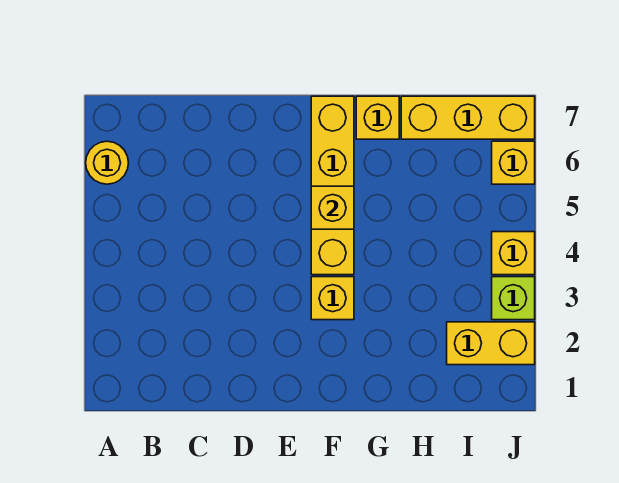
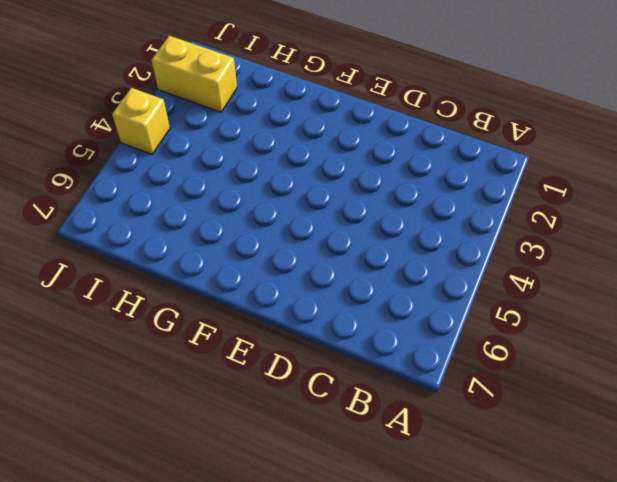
none -> yellow 1x1 round brick [86,141,128,184]
none -> yellow 1x1 brick [311,277,354,320]

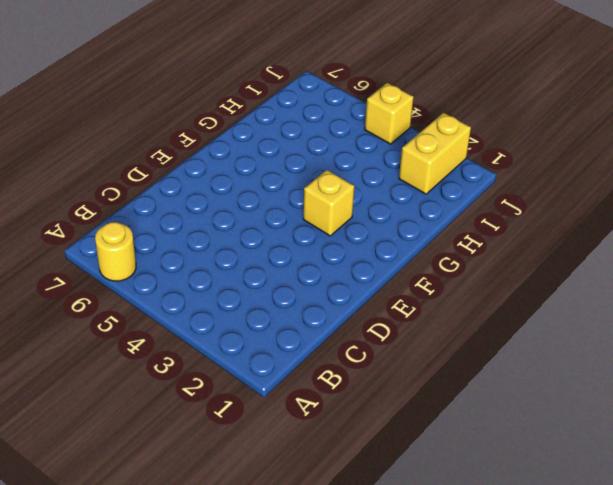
none -> yellow 1x4 brick [311,96,354,275]
none -> yellow 1x1 brick [356,96,399,139]

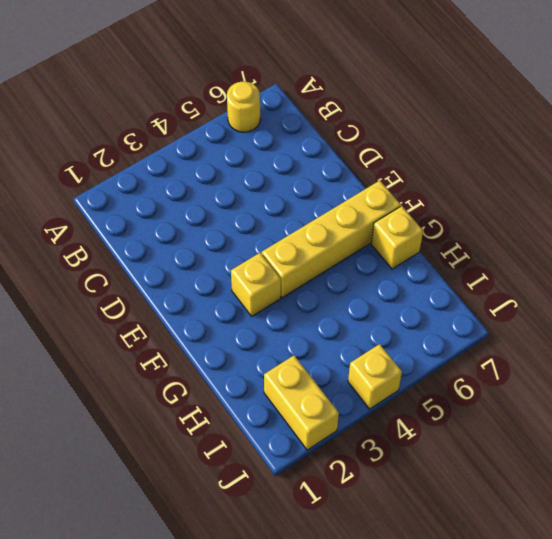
none -> yellow 1x3 brick [401,96,535,139]
none -> lime 1x1 brick [492,277,535,320]

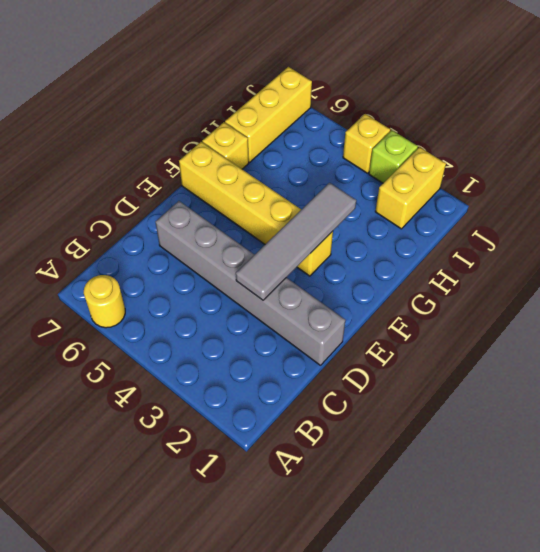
grey 1x6 brick [155,201,346,365] -> none
grey 1x4 tile [236,183,356,300] -> none
none -> yellow 1x1 brick [492,141,535,184]
none -> yellow 1x1 brick [311,186,354,229]

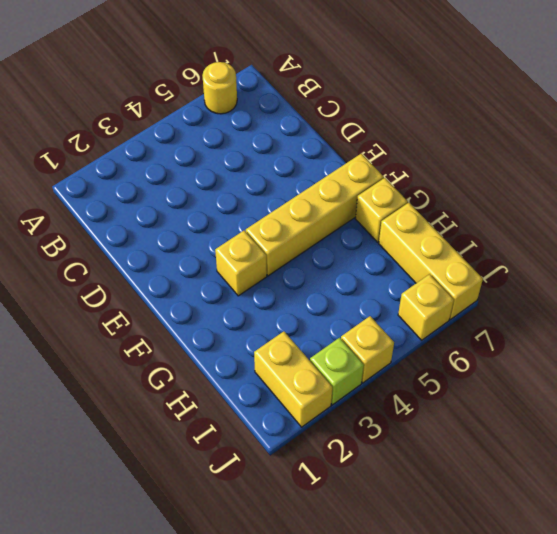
none -> yellow 1x1 brick [311,186,354,229]

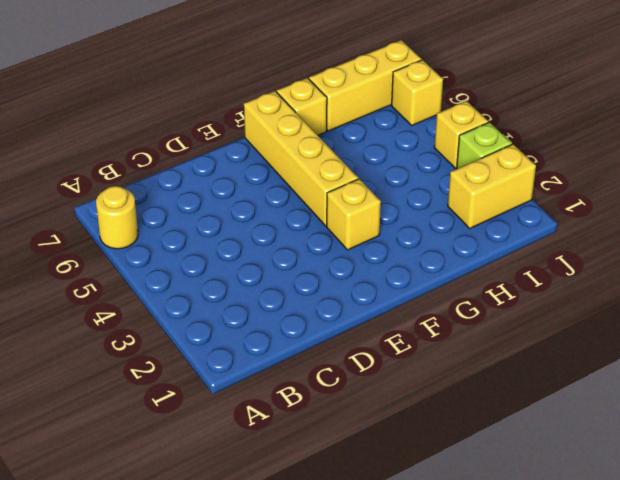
none -> yellow 1x1 brick [311,186,354,229]

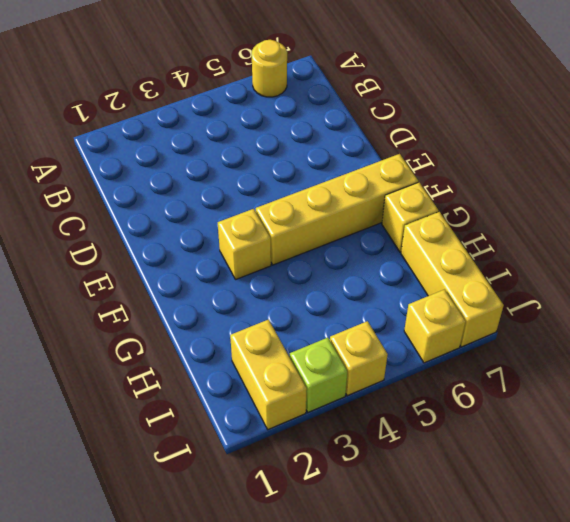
none -> yellow 1x1 brick [311,186,354,229]

